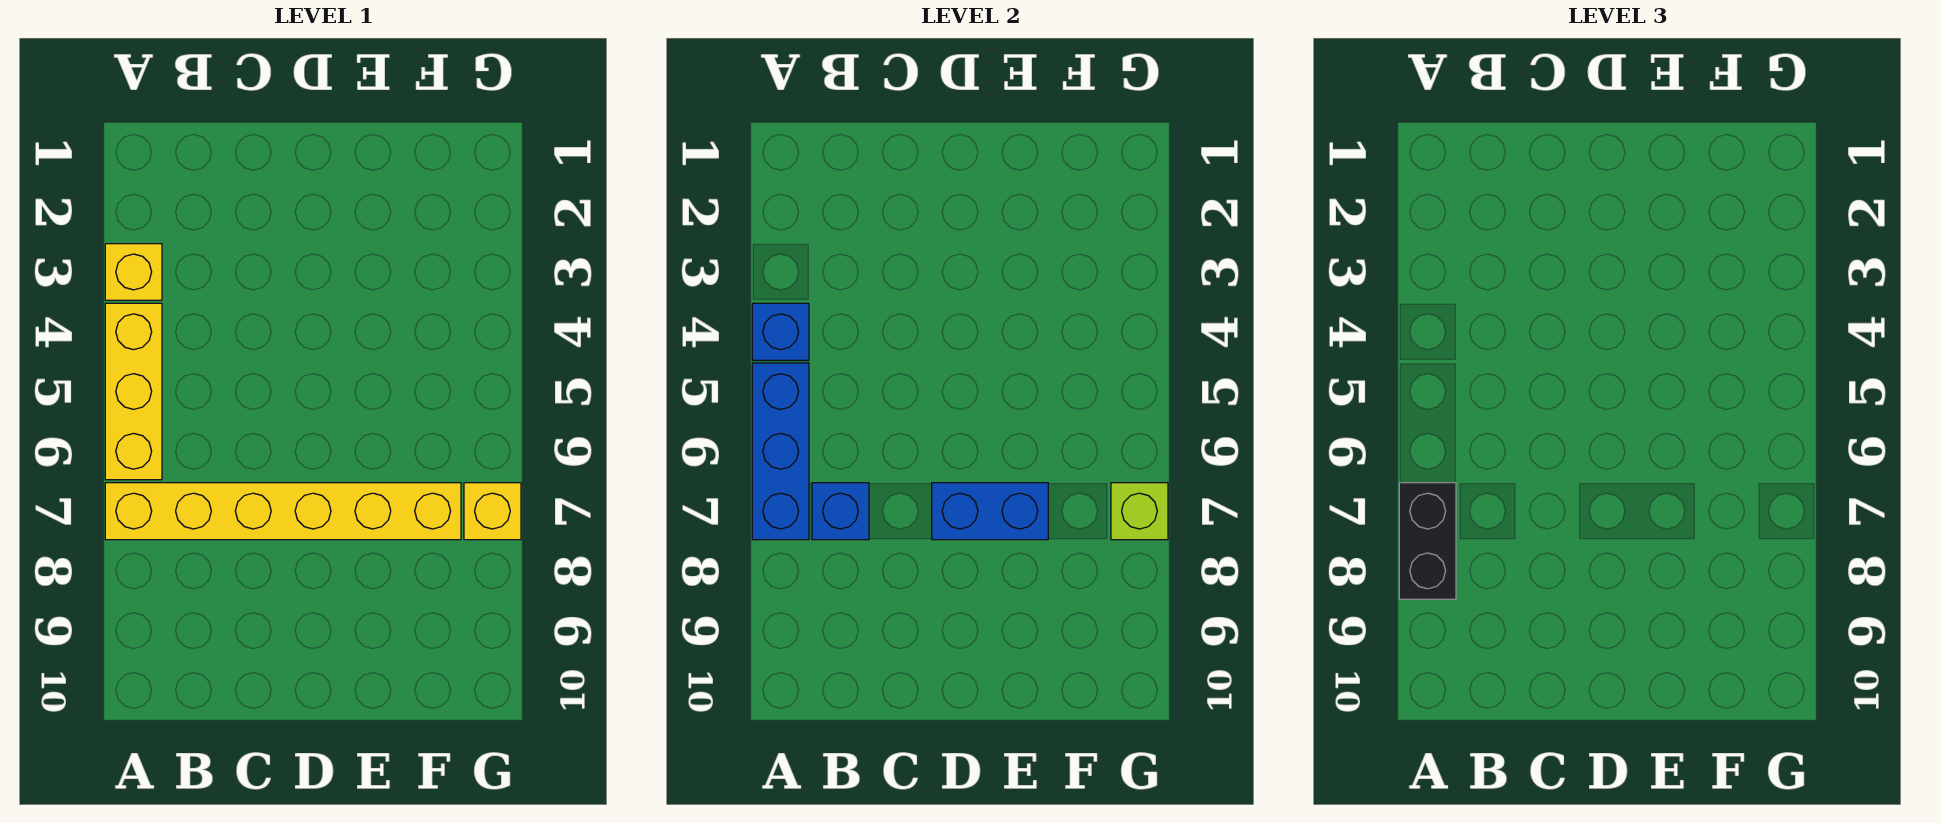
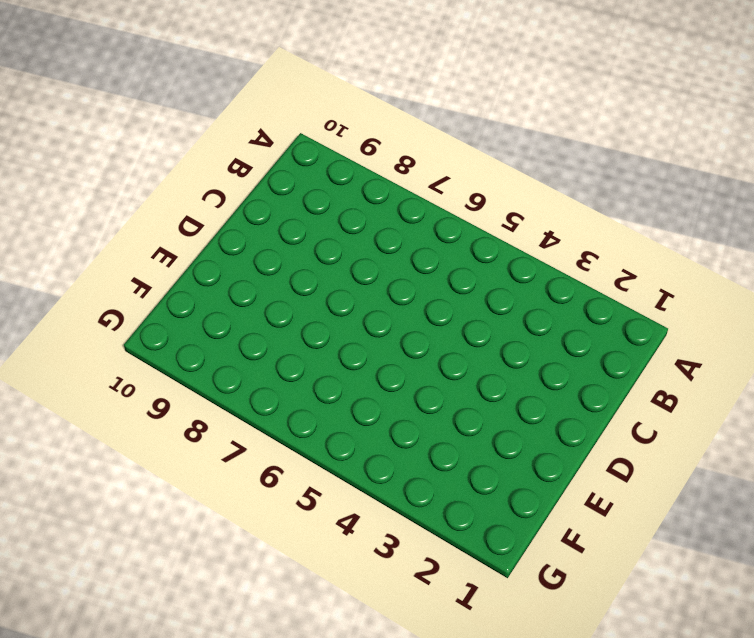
none -> yellow 1x1 brick [105,244,162,300]
none -> yellow 1x3 brick [105,303,162,480]

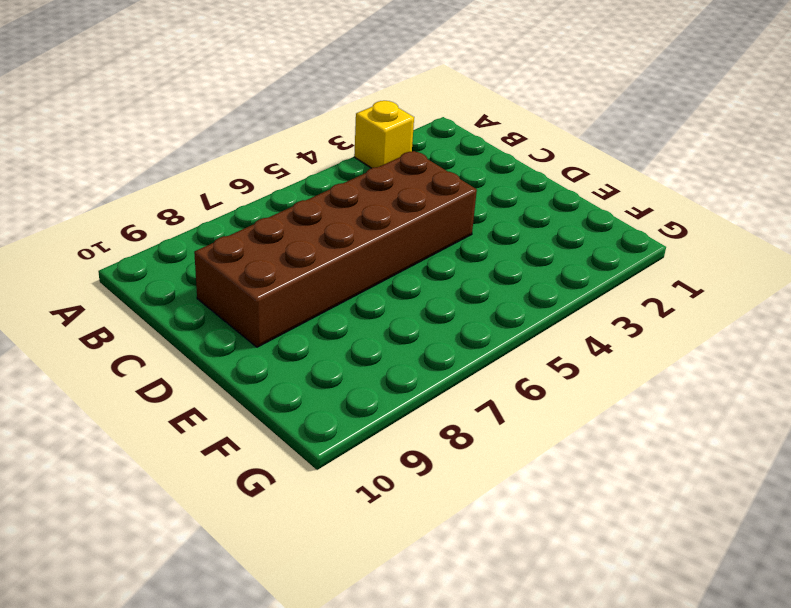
brown 2x6 brick [194,151,477,347] -> yellow 1x6 brick [105,483,461,540]
none -> yellow 1x3 brick [105,303,162,480]
none -> yellow 1x1 brick [464,483,521,540]

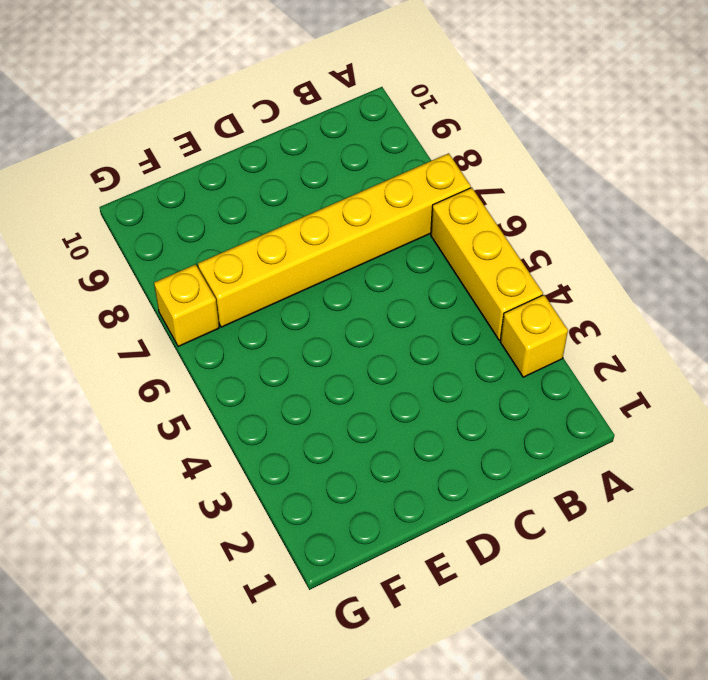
none -> blue 1x1 brick [752,303,809,360]
none -> blue 1x3 brick [752,363,809,540]

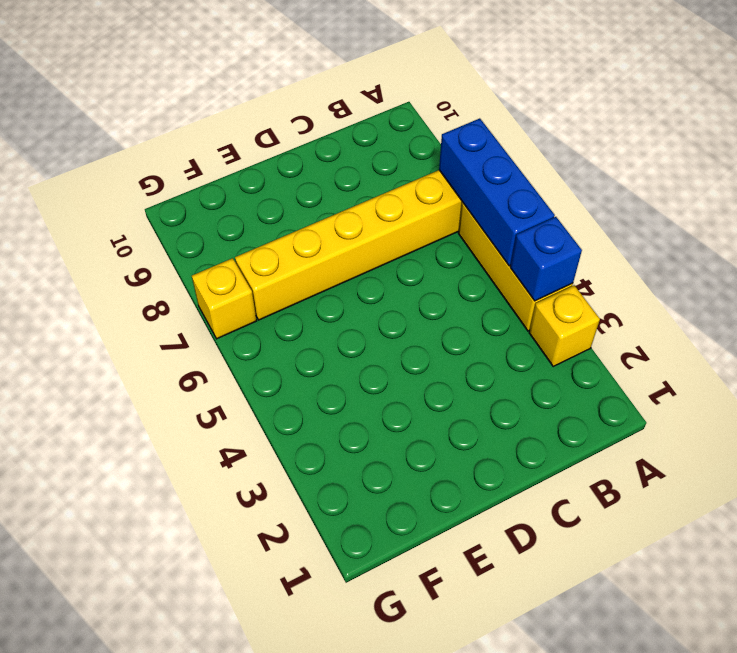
none -> blue 1x1 brick [812,483,869,540]
none -> blue 1x2 brick [932,483,1048,540]

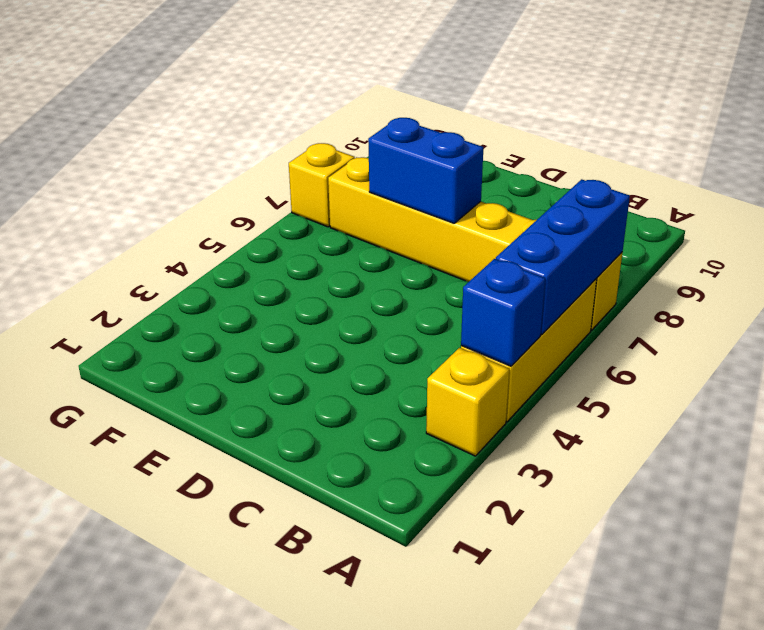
none -> blue 1x1 brick [812,483,869,540]
none -> lime 1x1 brick [1111,483,1168,540]

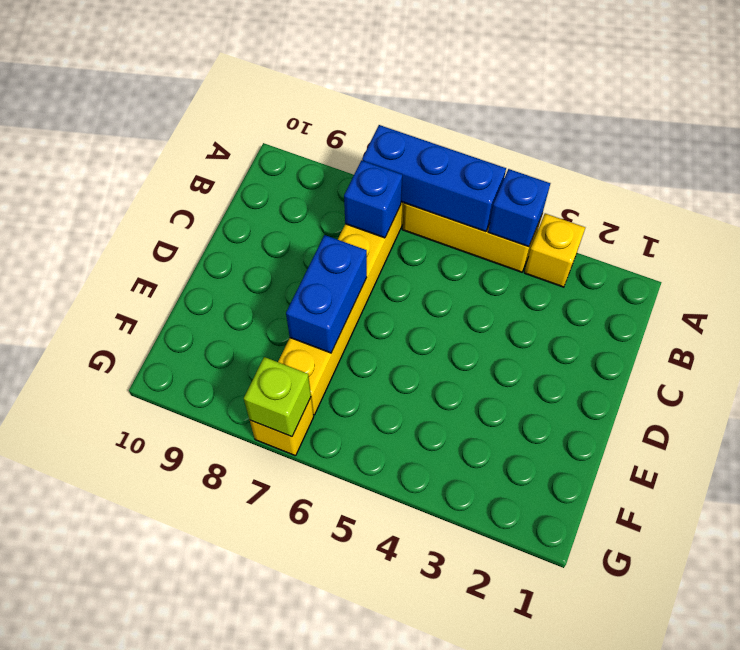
none -> black 1x2 brick [1399,483,1456,599]

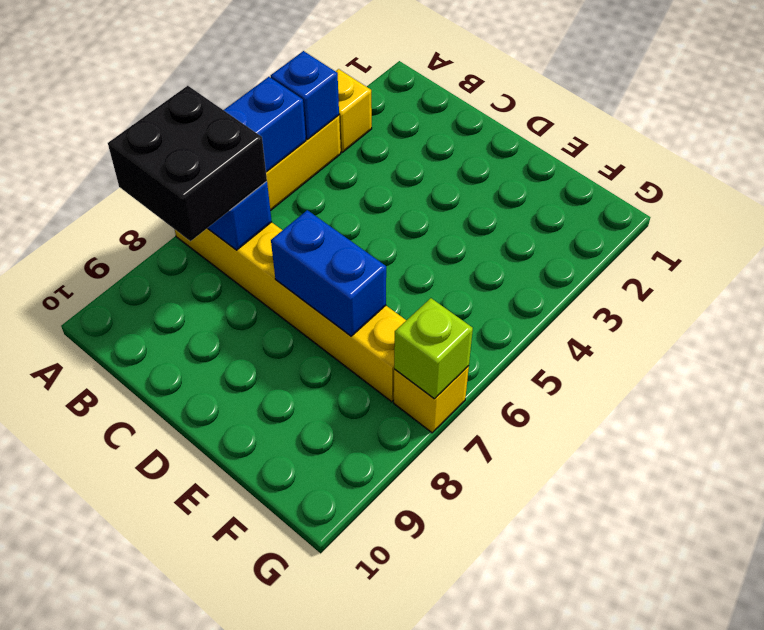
black 2x2 brick [108,86,267,241] -> black 1x2 brick [1399,483,1456,599]

